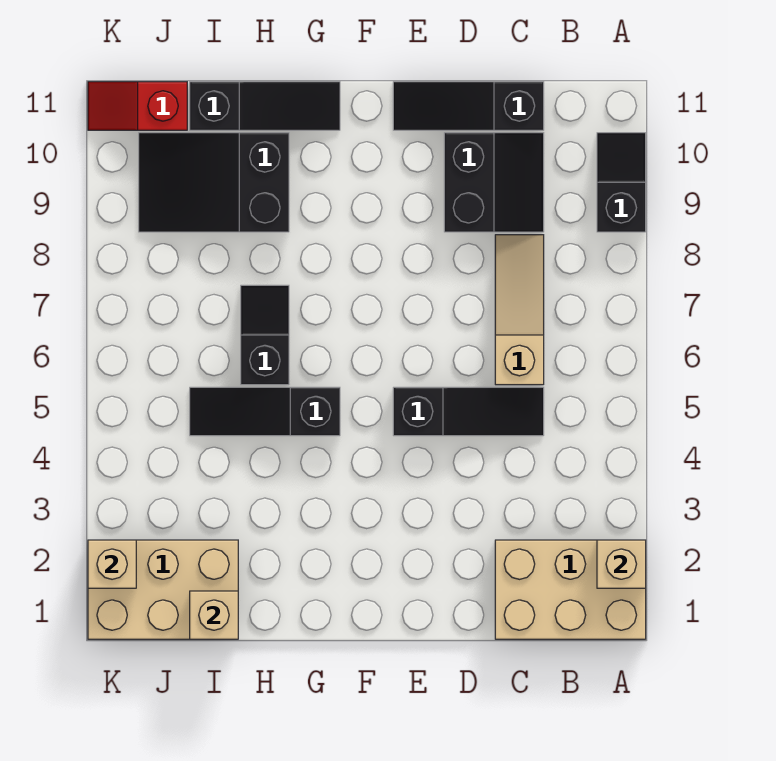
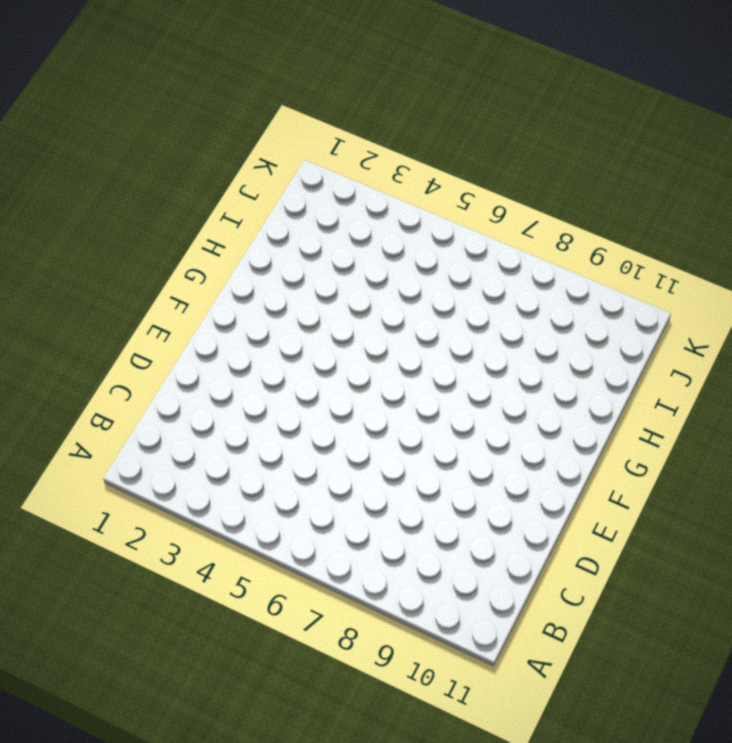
none -> tan 2x3 brick [495,540,646,639]
none -> black 1x2 slope [597,133,646,232]
none -> black 1x3 slope [393,387,544,436]

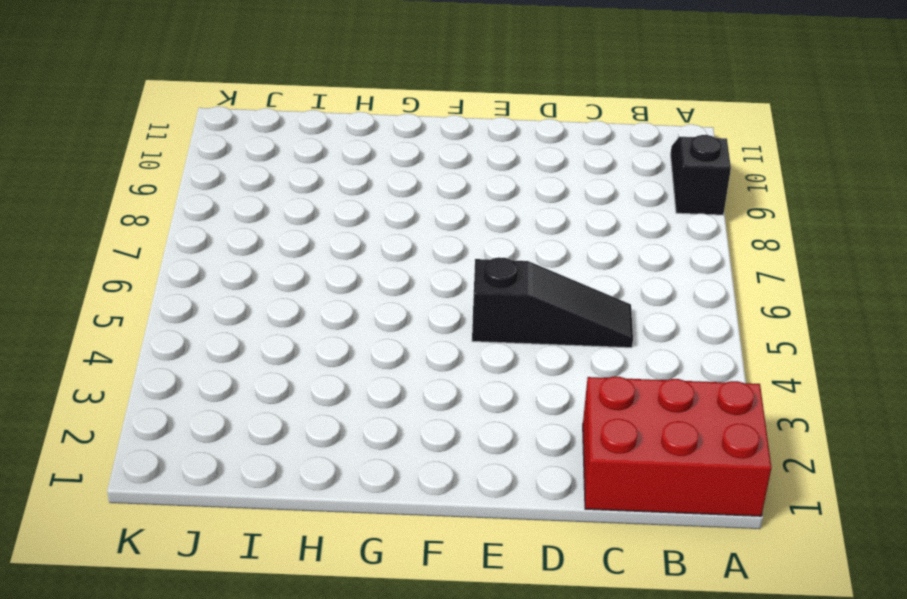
red 2x3 brick [583,377,771,516] -> tan 2x3 brick [495,540,646,639]
none -> tan 1x3 slope [495,235,544,385]
none -> black 2x2 slope [444,133,544,232]
none -> black 1x3 slope [393,82,544,130]

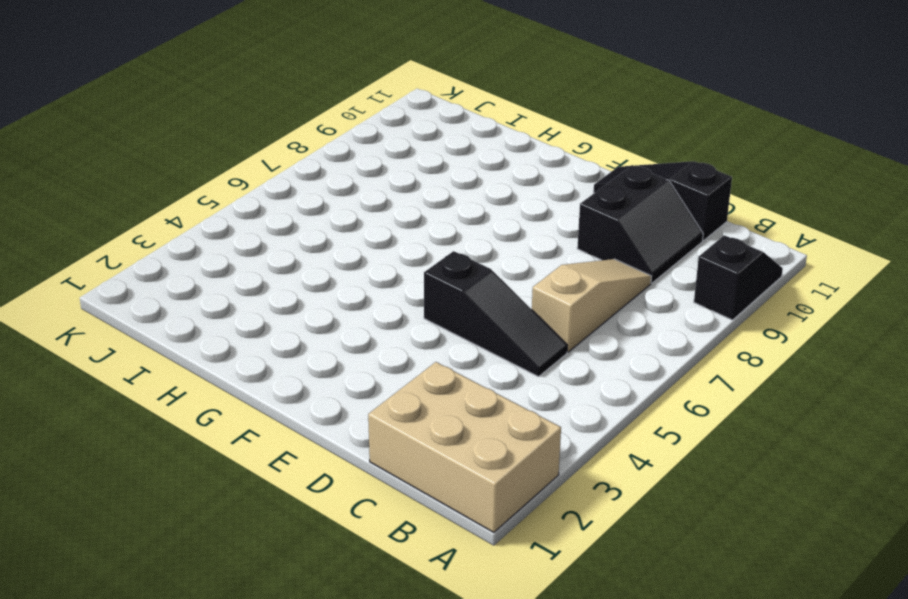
none -> black 1x3 slope [190,387,340,436]
none -> black 1x3 slope [190,82,340,130]
none -> black 1x2 slope [241,285,289,385]

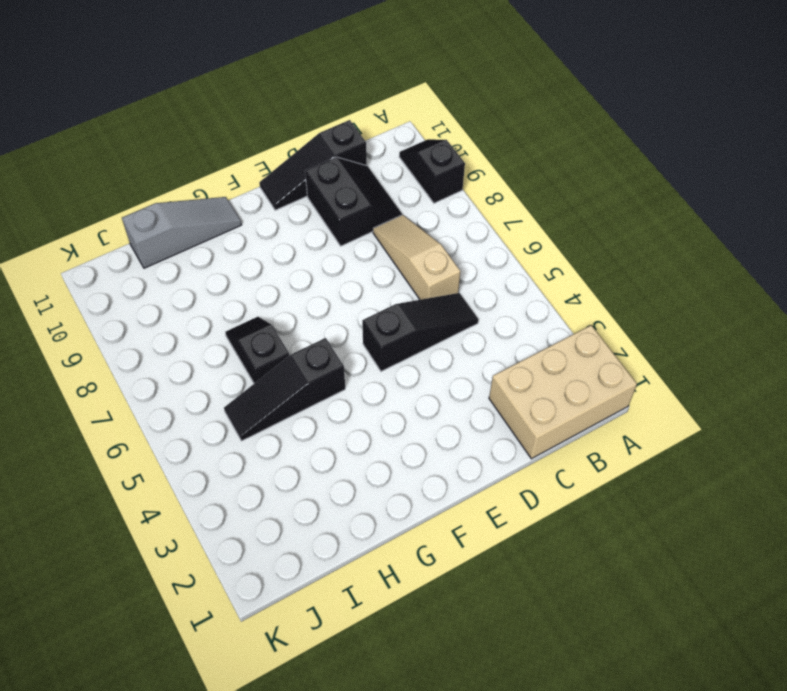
grey 1x3 slope [122,197,242,268] -> black 1x3 slope [190,82,340,130]
none -> black 2x3 slope [139,133,289,232]
none -> tan 2x3 brick [88,540,238,639]
none -> red 1x2 slope [88,82,187,130]

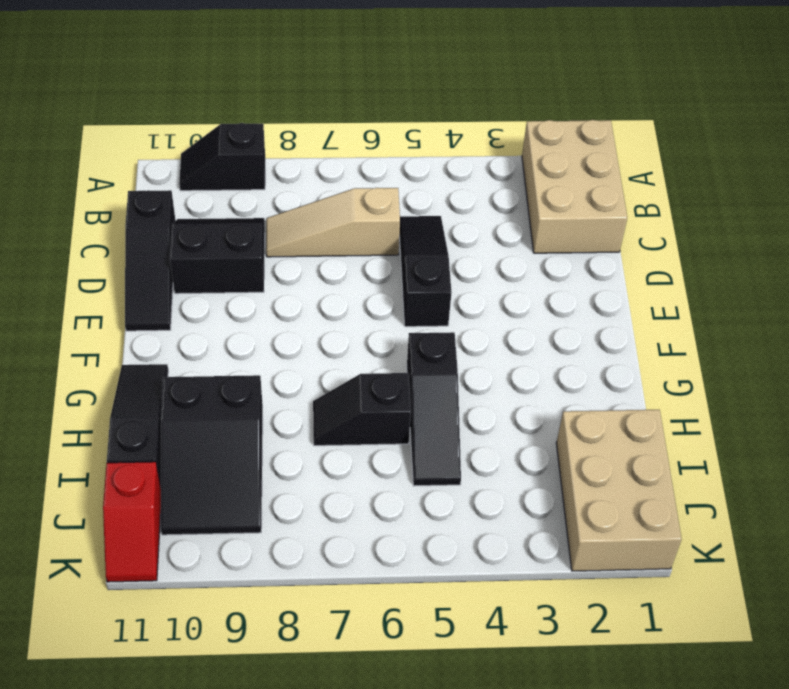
none -> tan 1x1 brick [597,540,646,588]
none -> tan 1x1 brick [190,591,238,639]
none -> tan 1x1 brick [88,540,136,588]

